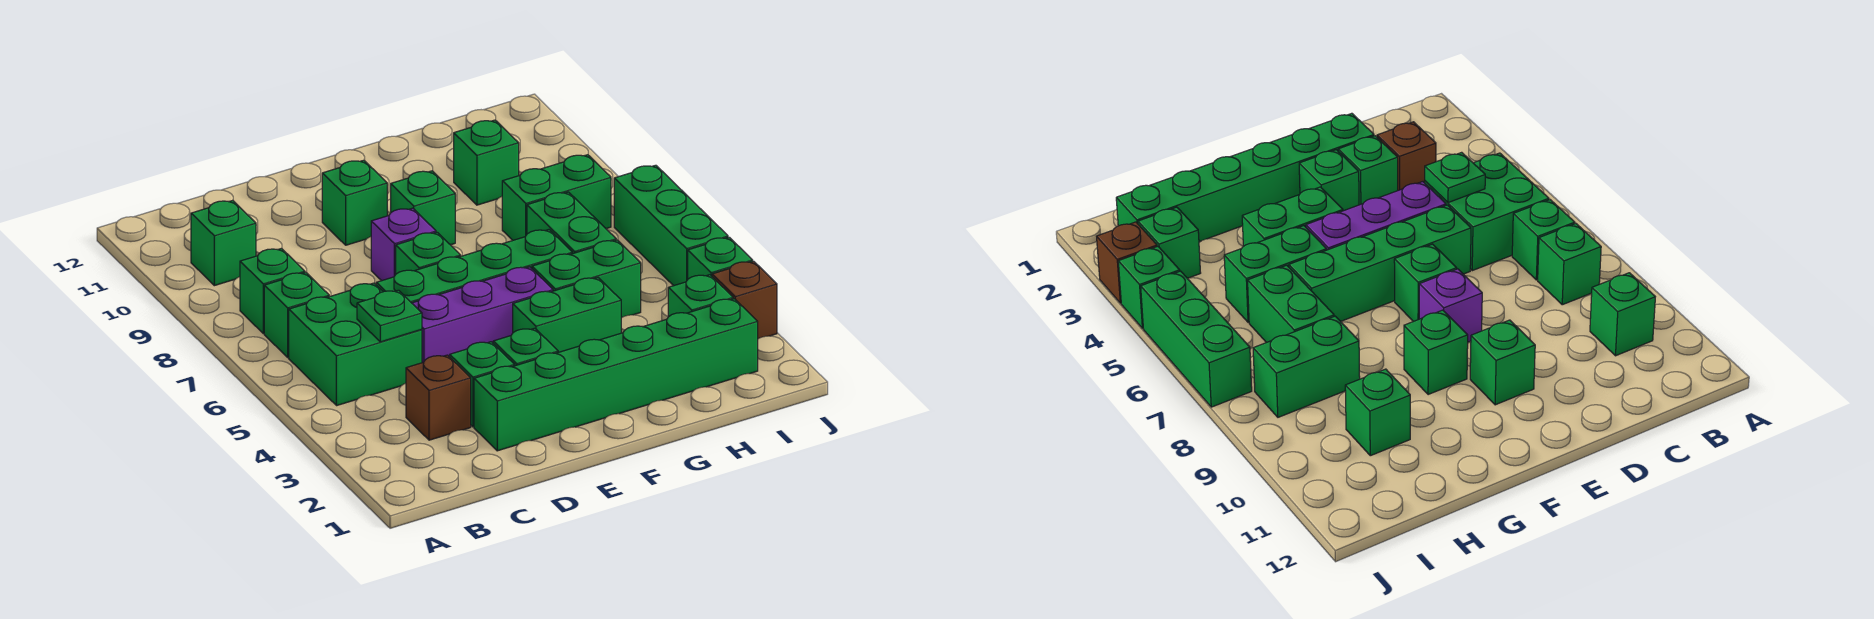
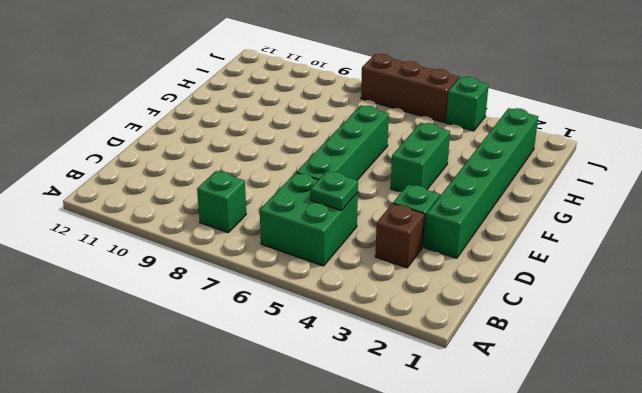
brown 1x3 brick [361,54,459,122] -> green 1x3 brick [614,165,728,286]
none -> green 1x1 brick [264,273,329,357]
none -> green 1x1 brick [191,200,256,286]
none -> purple 1x3 brick [412,267,553,363]

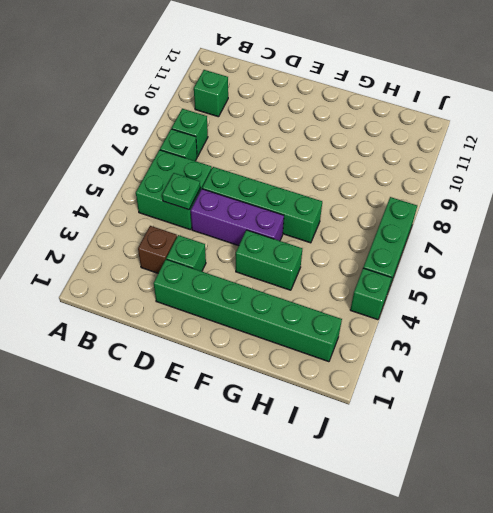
none -> green 1x1 brick [493,328,558,366]
none -> green 1x1 brick [396,232,461,274]
none -> purple 1x1 brick [371,208,436,281]

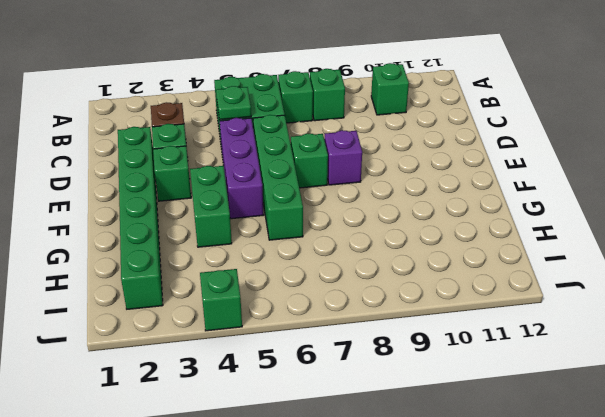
none -> green 1x1 brick [322,160,387,245]
none -> green 1x1 brick [391,171,455,245]
none -> green 1x2 brick [532,240,641,318]

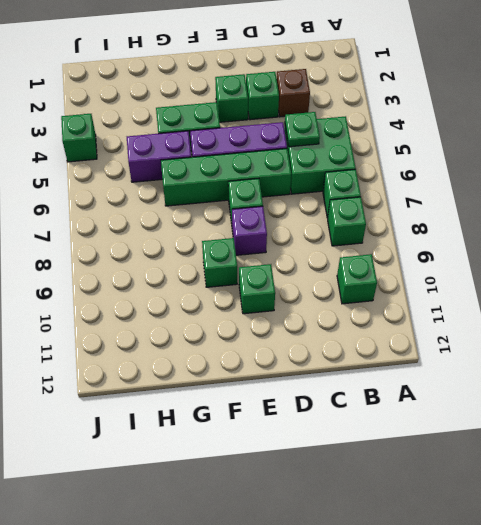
purple 1x2 brick [127,131,191,182] -> green 1x2 brick [532,240,641,318]
none -> green 1x6 brick [474,299,758,451]
none -> green 1x2 brick [527,192,616,254]
none -> green 1x2 brick [502,155,611,240]

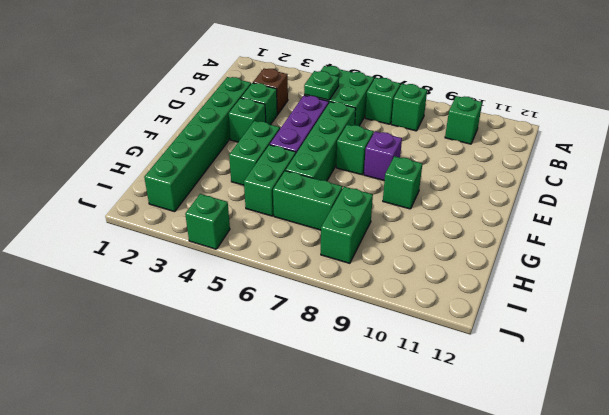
none -> green 1x1 brick [322,160,387,245]
none -> green 1x1 brick [454,120,519,205]
none -> green 1x1 brick [668,275,733,317]

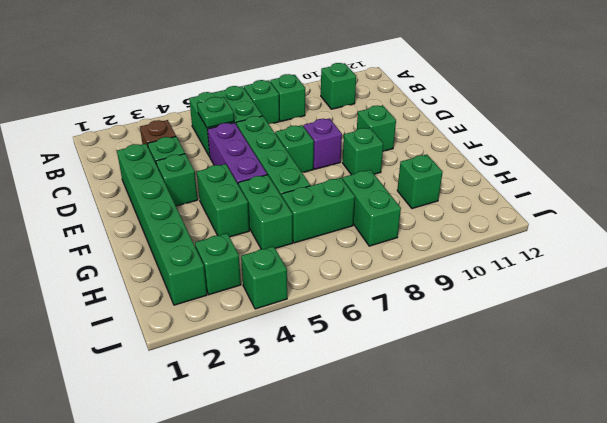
none -> brown 1x1 brick [712,261,777,339]
none -> green 1x3 brick [614,165,728,286]

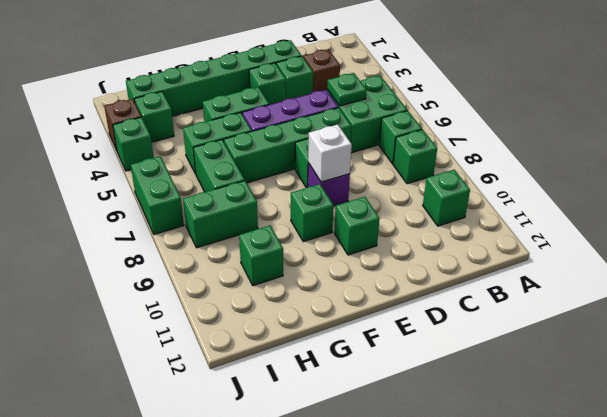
white 1x1 brick [308,125,352,182] -> none
green 1x2 brick [131,156,184,234] -> green 1x3 brick [614,165,728,286]

